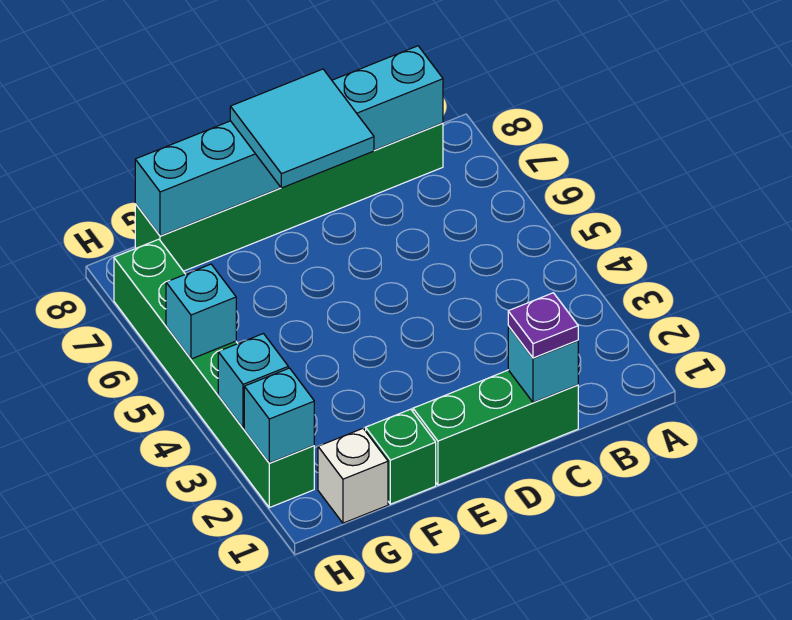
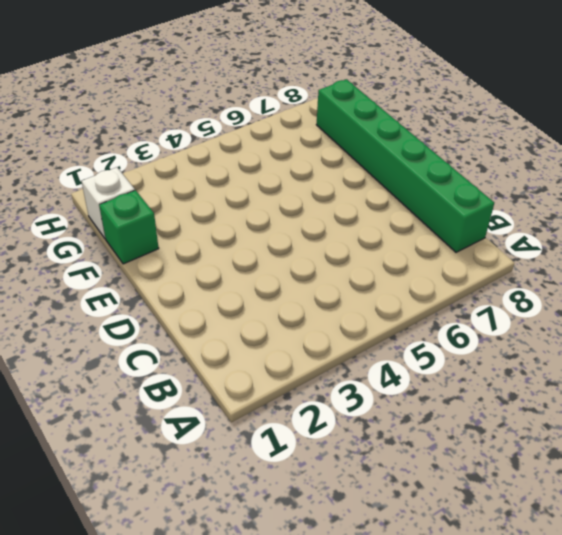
none -> green 1x3 brick [413,370,578,485]
none -> green 1x6 brick [114,239,314,508]
none -> cyan 1x6 brick [135,46,443,236]

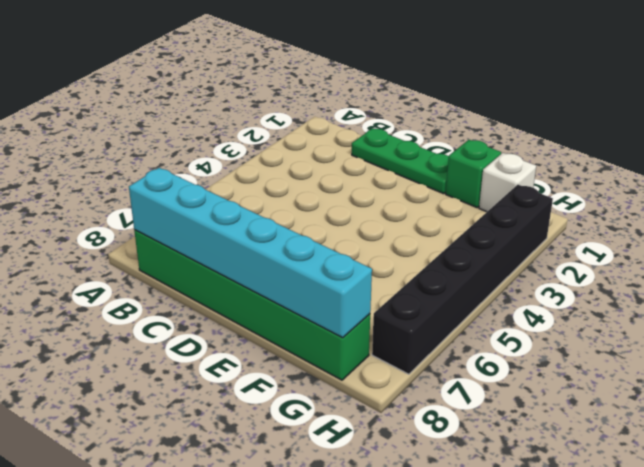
green 1x3 plate [352,128,449,194] -> green 1x3 brick [413,370,578,485]
black 1x6 brick [372,185,553,374] -> green 1x6 brick [114,239,314,508]
none -> cyan 1x1 brick [508,326,578,403]
none -> cyan 1x1 brick [244,368,314,463]
none -> cyan 1x1 brick [218,334,288,428]

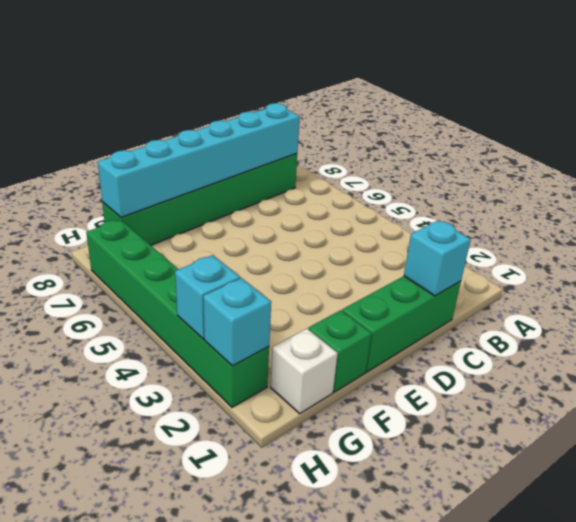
none -> cyan 1x1 brick [166,264,236,359]
none -> purple 1x1 plate [508,293,578,358]
none -> cyan 2x2 tile [230,69,374,188]

